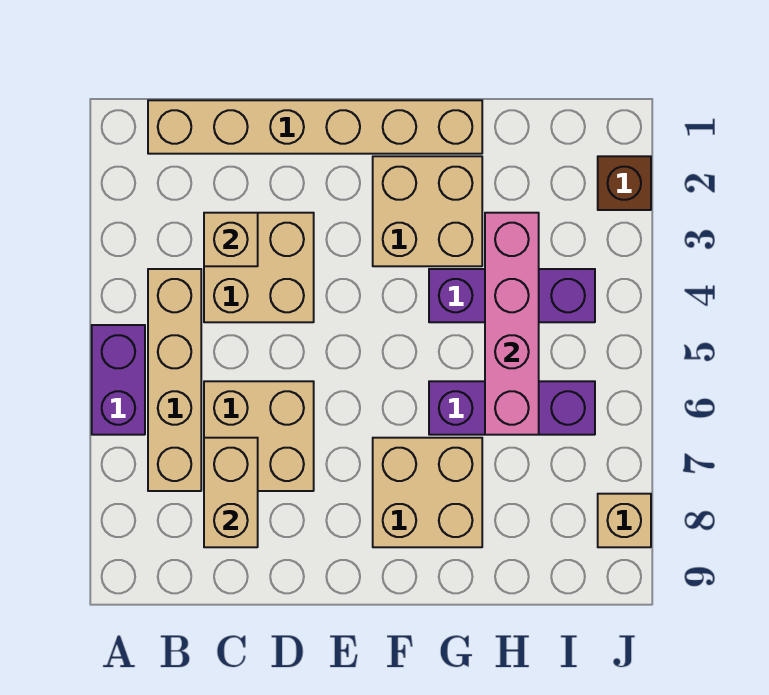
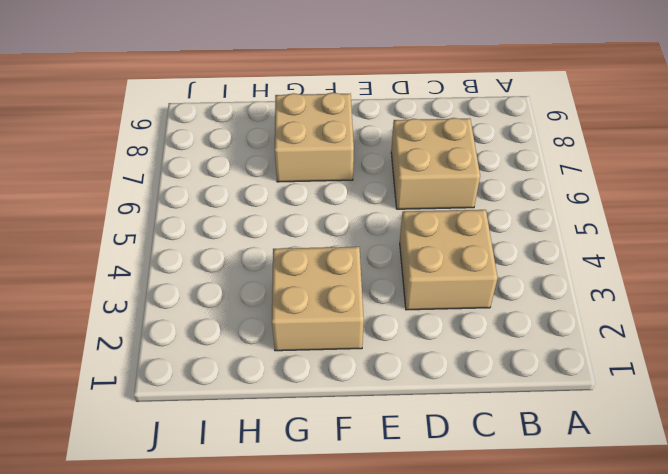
none -> purple 1x2 brick [92,325,145,435]
none -> tan 1x6 brick [148,100,482,154]
none -> tan 1x4 brick [148,269,201,491]

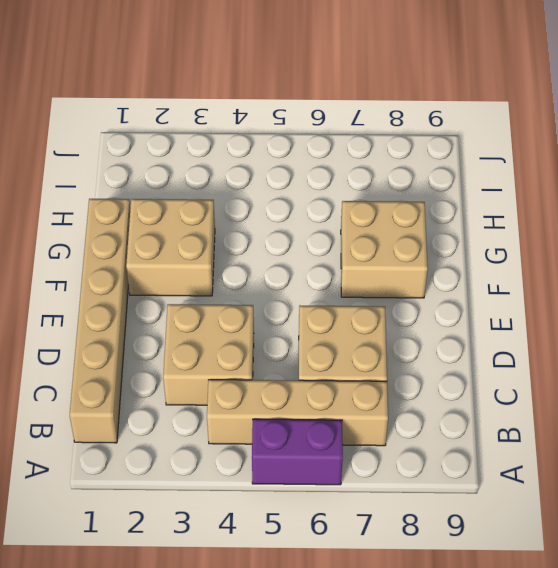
none -> purple 1x3 brick [429,269,595,322]
none -> purple 1x3 brick [429,381,595,435]
none -> brown 1x1 brick [598,156,651,210]

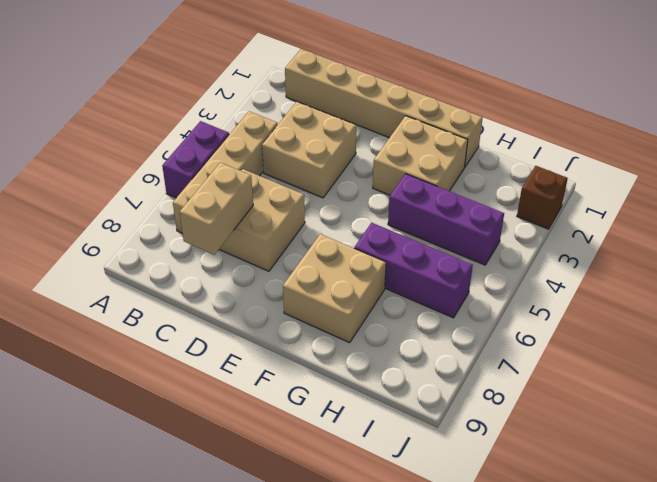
none -> tan 1x1 brick [598,494,651,547]
none -> tan 1x1 brick [204,213,258,266]
none -> pink 1x4 brick [485,213,539,435]

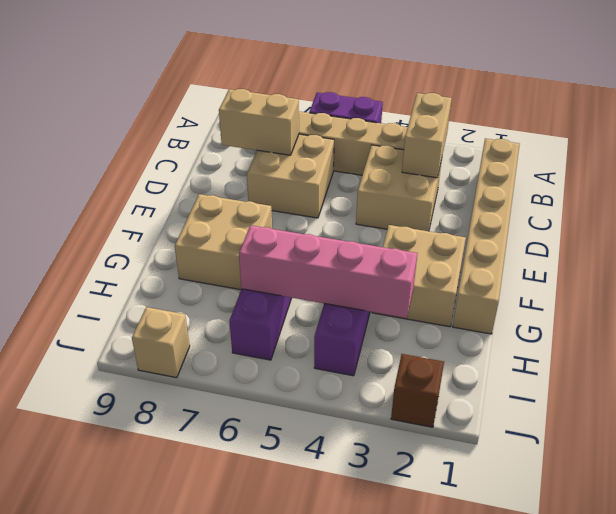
tan 1x2 brick [402,93,452,178] -> tan 1x1 brick [204,213,258,266]

